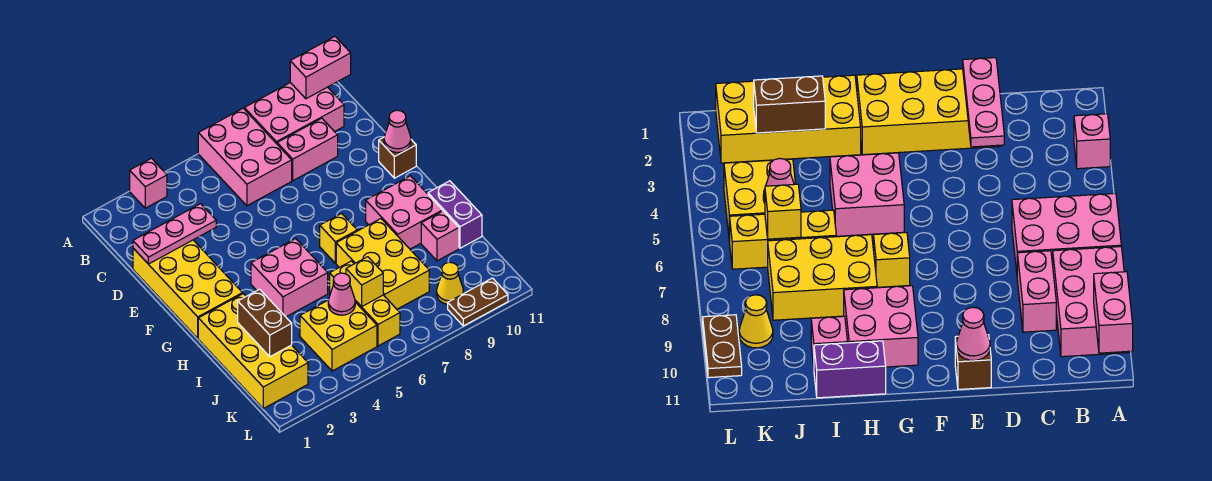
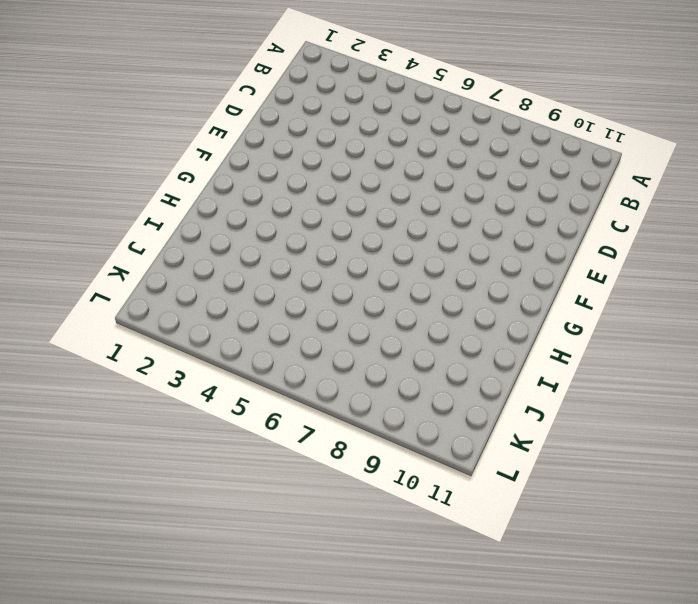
none -> pink 1x1 brick [130,158,167,208]
none -> pink 2x3 brick [198,108,292,206]
none -> pink 2x3 brick [244,83,344,144]

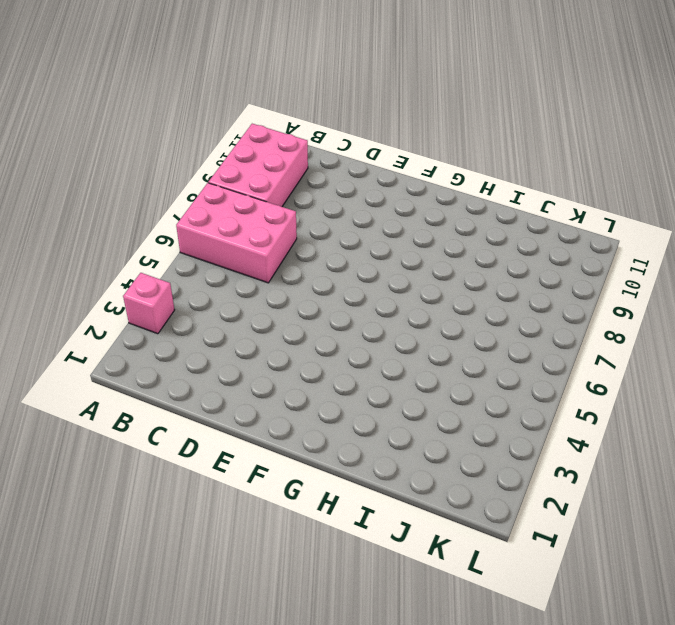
none -> pink 1x2 brick [277,118,338,181]
none -> yellow 2x4 brick [133,240,242,338]
none -> brown 1x1 brick [379,138,416,178]

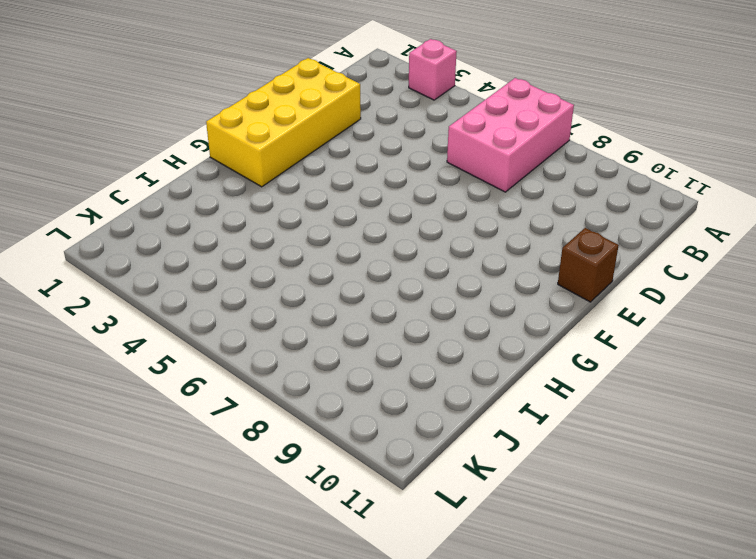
none -> pink 2x3 brick [244,83,344,144]
none -> pink 1x2 brick [277,118,338,181]
none -> pink 2x2 brick [251,238,328,317]

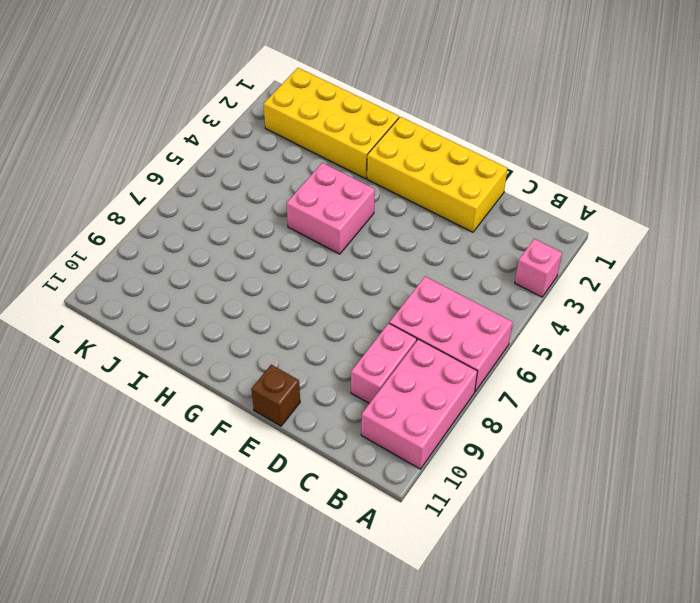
none -> yellow 1x1 brick [320,214,357,263]
none -> pink 2x2 brick [366,176,442,249]
none -> yellow 2x3 brick [336,219,429,309]

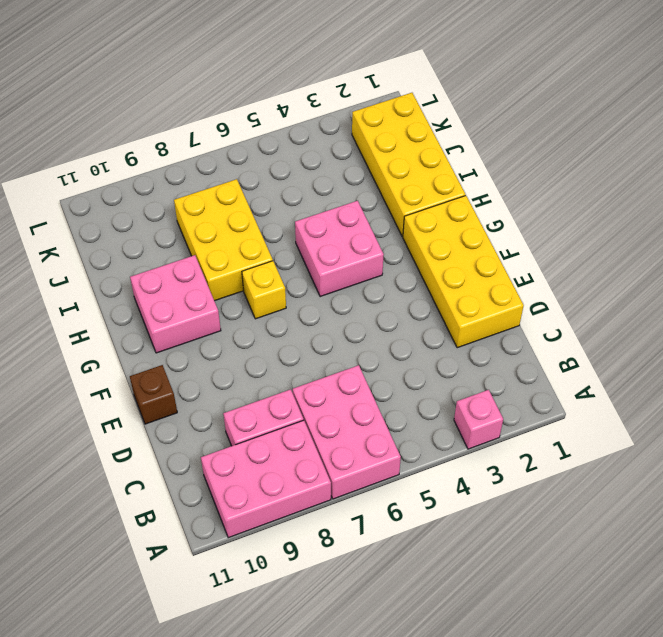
none -> purple 1x2 brick [428,181,482,248]
none -> yellow 1x3 brick [330,261,400,346]
none -> pink 1x1 brick [421,211,459,261]

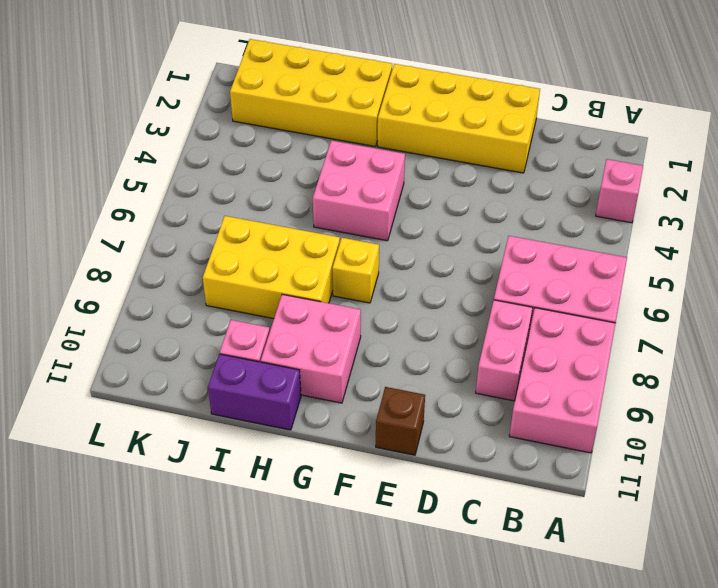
none -> yellow 1x3 brick [330,261,400,346]
none -> yellow 2x2 brick [300,300,377,371]
none -> yellow 1x1 cone [437,262,463,304]

